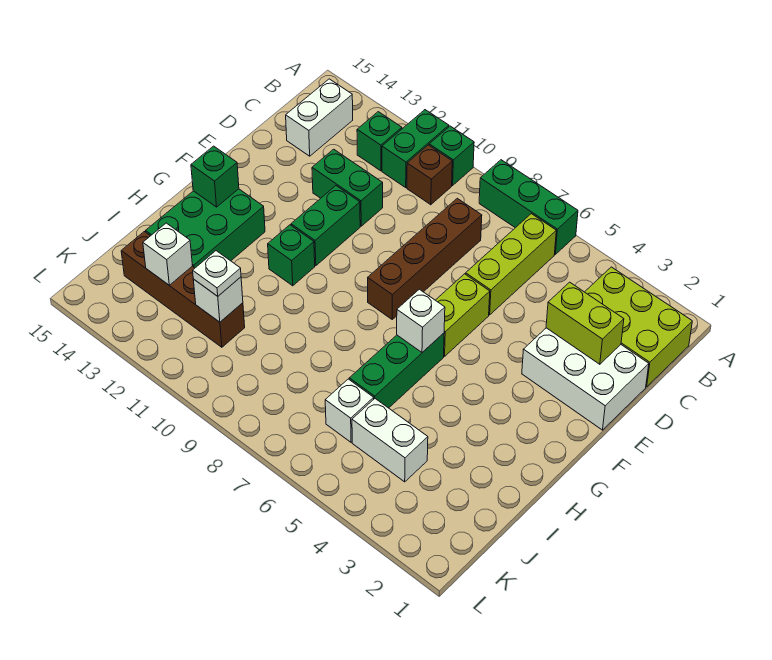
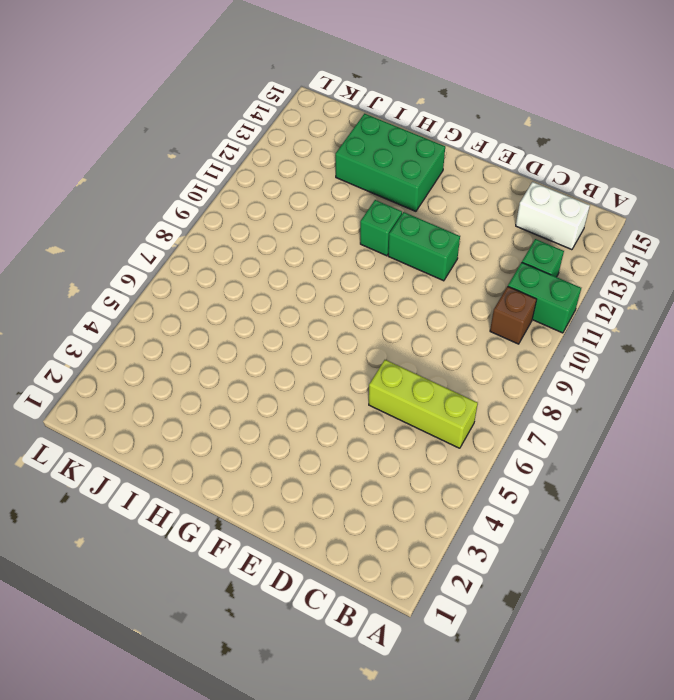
none -> green 1x3 brick [479,160,578,254]
none -> green 1x1 brick [429,126,474,185]
none -> lime 2x3 brick [585,267,692,387]

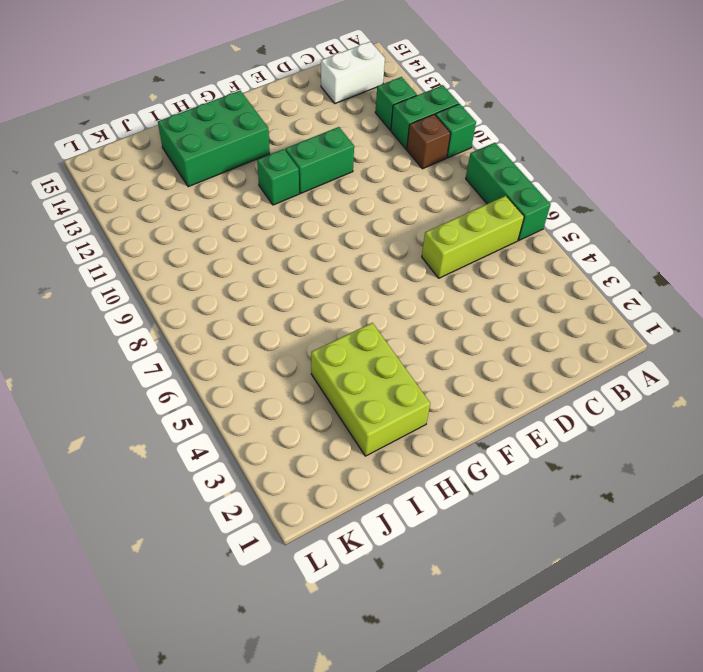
lime 2x3 brick [311,323,430,456] -> lime 2x3 brick moved to [585,267,692,387]
none -> brown 1x4 brick [368,198,482,319]
none -> white 2x3 brick [522,328,649,430]
none -> green 1x2 brick [312,149,383,226]

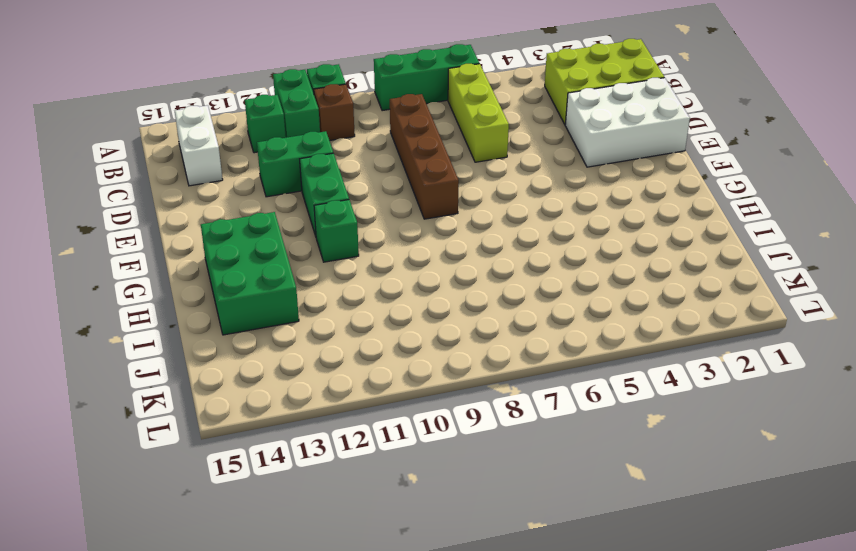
none -> lime 1x2 brick [436,274,490,356]
none -> green 1x3 brick [349,333,444,408]
none -> white 1x2 brick [352,399,428,482]

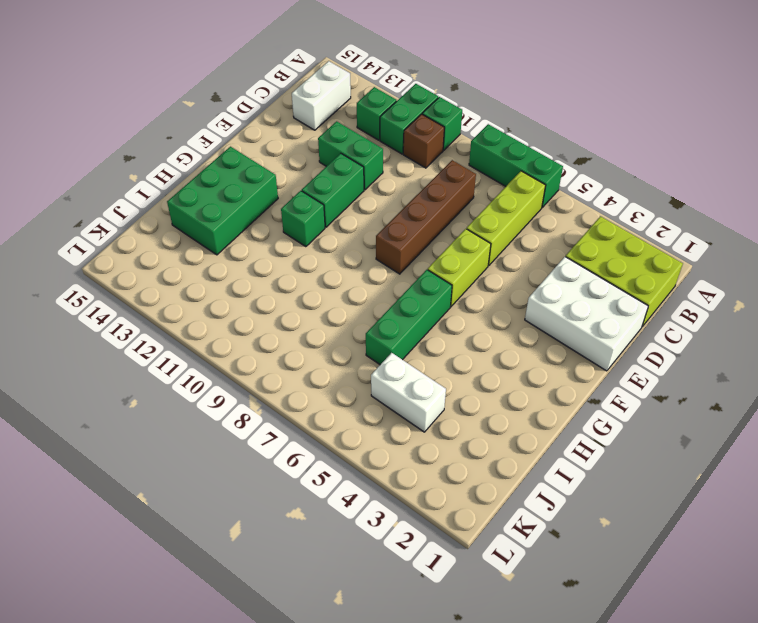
none -> white 1x1 brick [325,379,374,442]
none -> brown 1x4 brick [121,232,245,347]
none -> lime 1x2 brick [546,282,624,364]

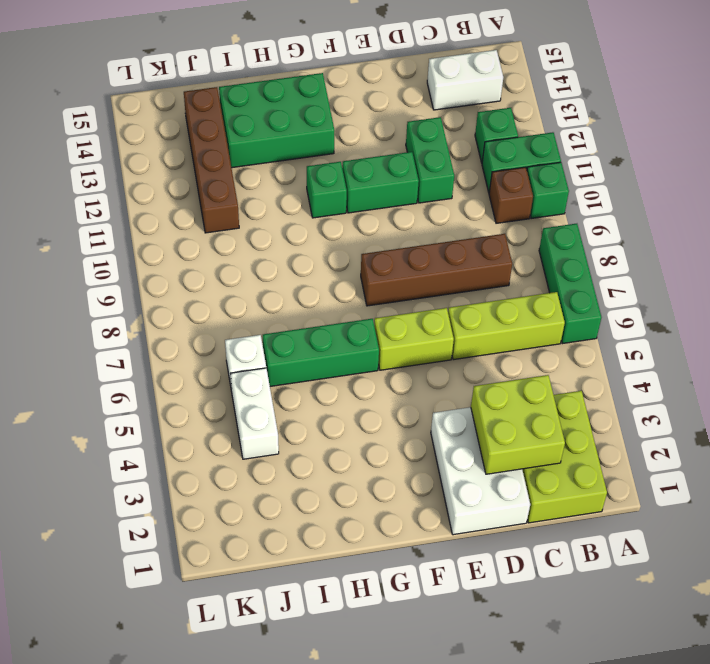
lime 2x2 brick [471,375,565,474] -> lime 1x2 brick [546,282,624,364]
none -> white 1x1 brick [397,289,445,352]
none -> green 1x1 brick [191,146,239,207]
none -> white 1x1 brick [193,277,243,322]

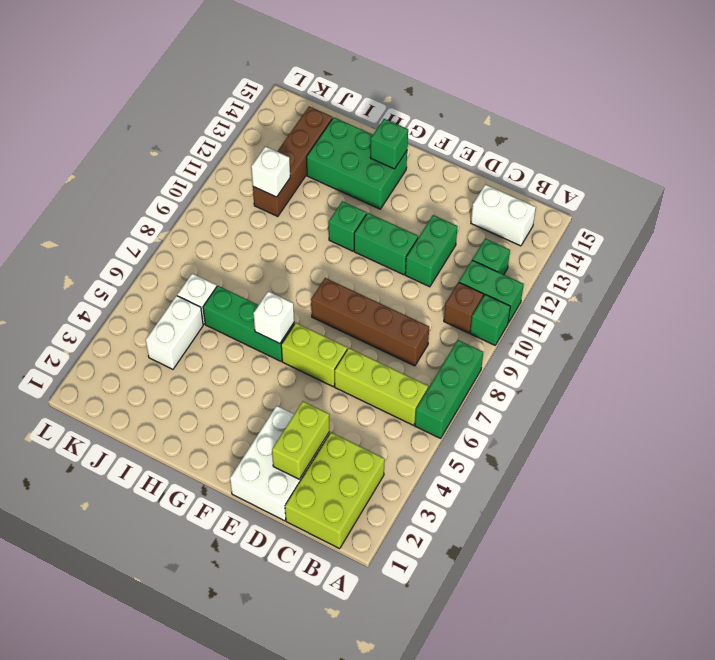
none -> white 1x1 brick [143,223,192,285]
none -> white 1x1 plate [193,251,241,296]

